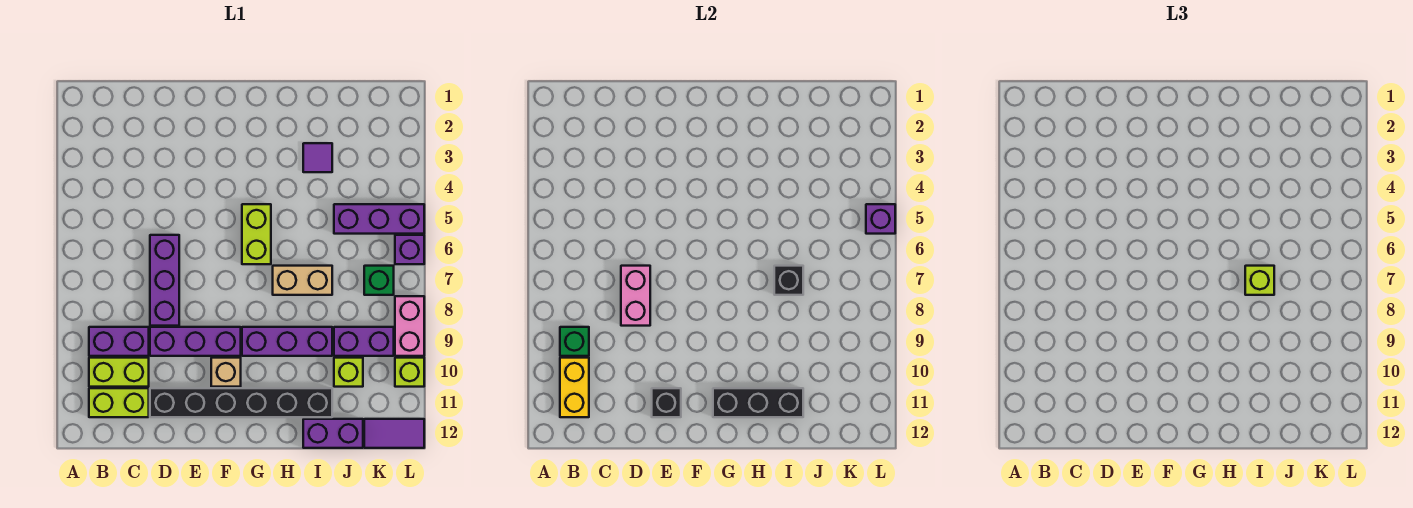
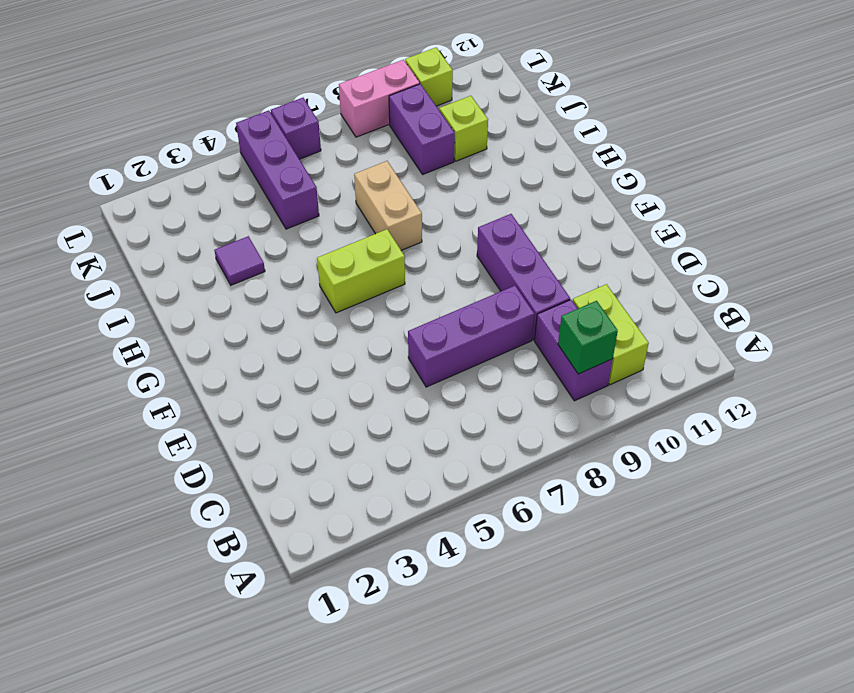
none -> lime 1x2 brick [89,388,149,417]
none -> black 1x6 brick [150,388,332,417]
none -> tan 1x1 brick [211,358,241,387]

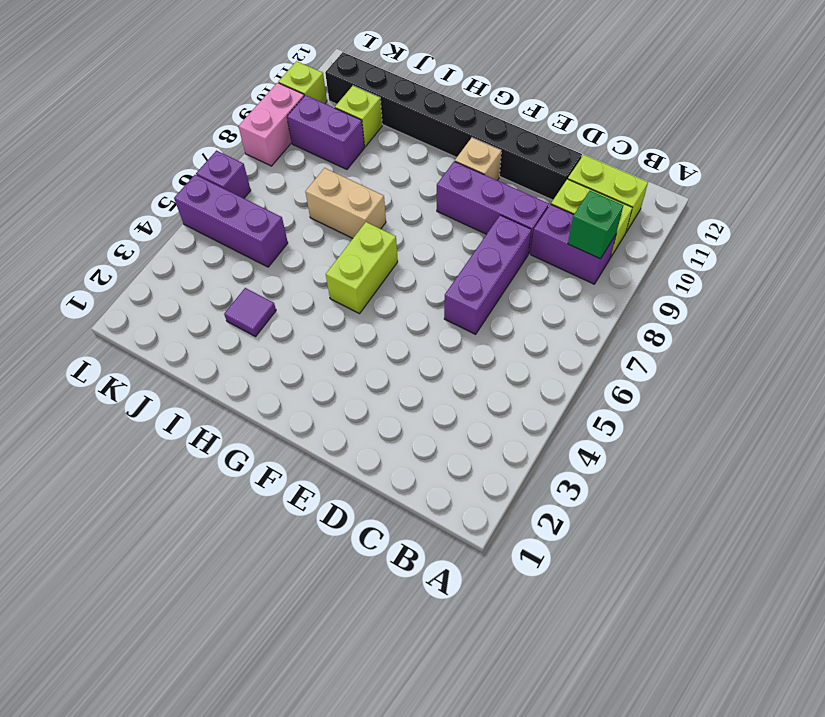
black 1x8 brick [325,52,582,200] -> black 1x6 brick [150,388,332,417]
none -> purple 1x3 brick [242,327,332,356]
none -> purple 1x2 brick [303,419,363,448]
none -> green 1x1 brick [364,266,394,295]

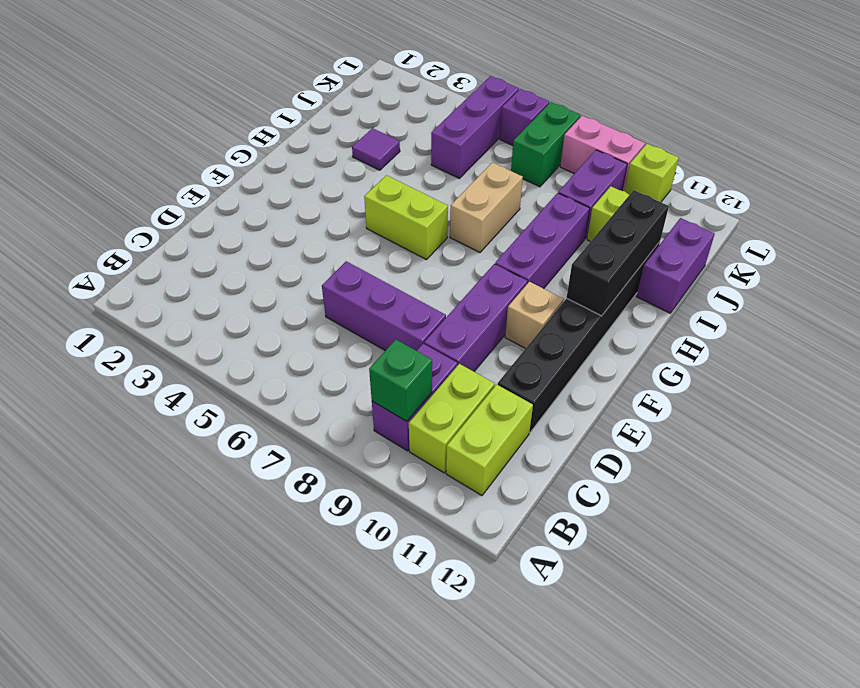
green 1x2 brick [511,102,580,187] -> green 1x1 brick [364,266,394,295]
none -> purple 1x2 tile [364,419,424,448]
none -> yellow 1x2 brick [560,358,589,417]
none -> pink 1x2 brick [621,266,650,326]

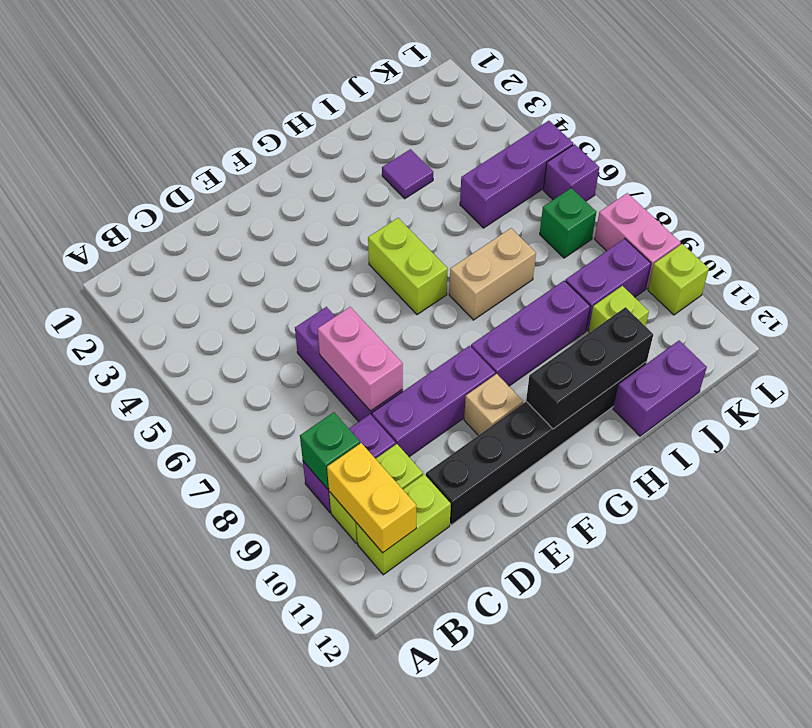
none -> purple 1x2 tile [364,419,424,448]
none -> black 1x1 brick [652,388,681,417]
none -> black 1x1 brick [774,266,803,295]

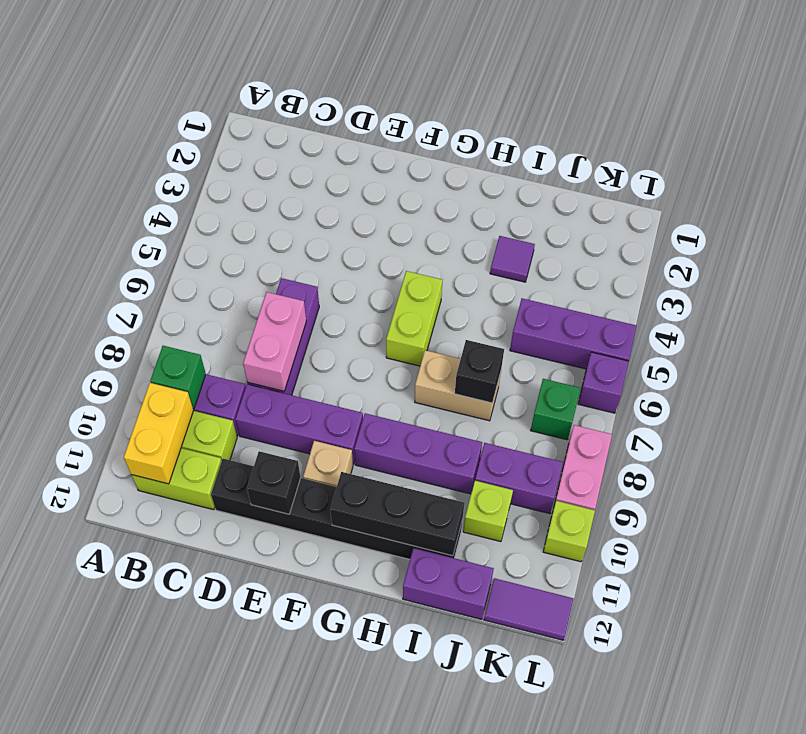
none -> purple 1x1 brick [866,204,895,234]
none -> lime 1x1 brick [1245,266,1274,295]

